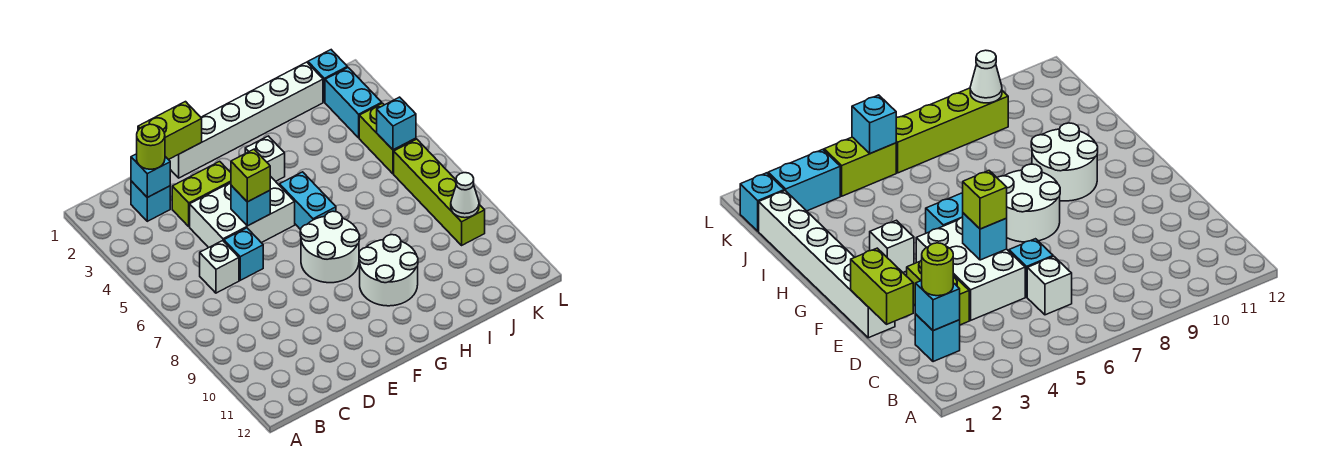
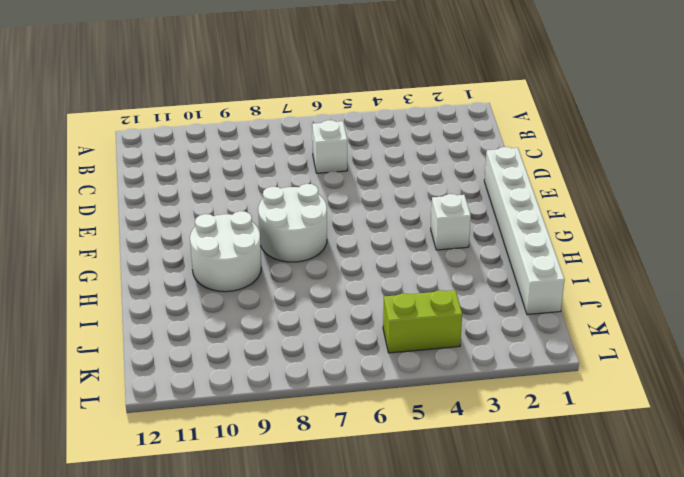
none -> cyan 1x1 brick [131,181,170,221]
none -> lime 1x2 brick [172,161,231,226]
none -> white 2x3 brick [190,176,295,248]

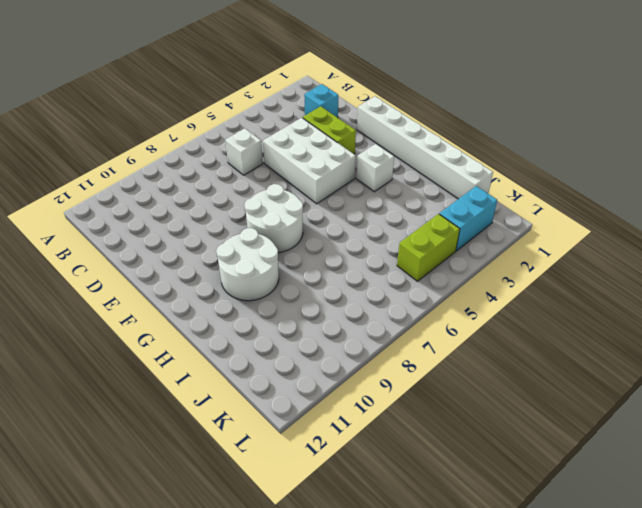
none -> cyan 1x1 brick [224,228,263,280]
none -> cyan 1x2 brick [280,172,336,230]
none -> cyan 1x1 brick [308,50,347,102]

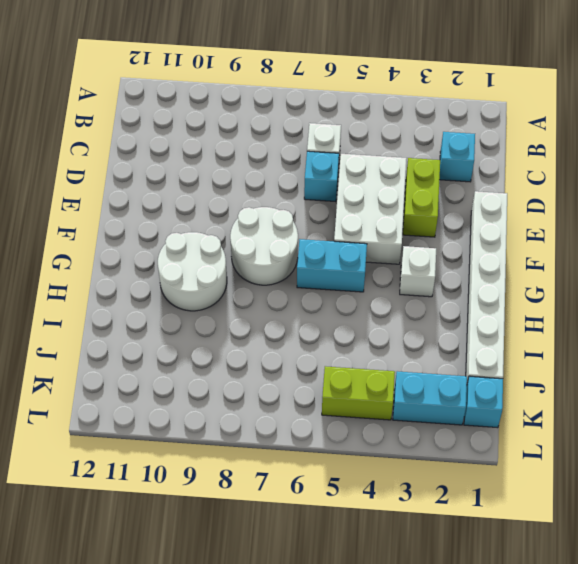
none -> lime 1x4 brick [394,139,485,245]
none -> cyan 1x1 brick [131,154,170,197]
none -> lime 1x2 brick [138,102,202,160]

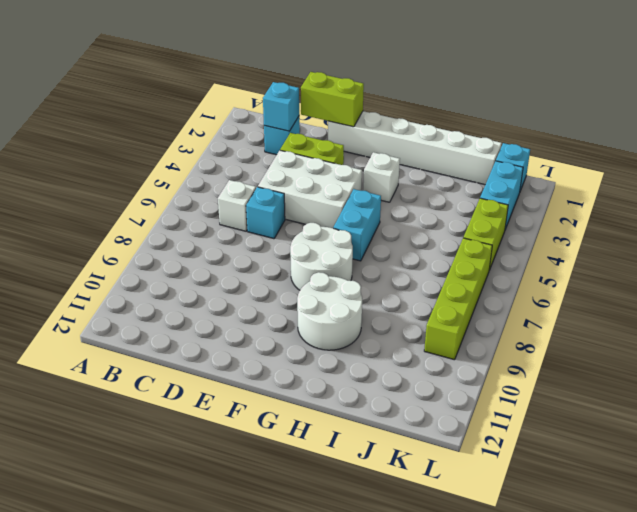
none -> cyan 1x1 brick [231,185,270,226]
none -> cyan 1x1 brick [377,97,416,150]
none -> white 1x1 cone [451,173,479,218]

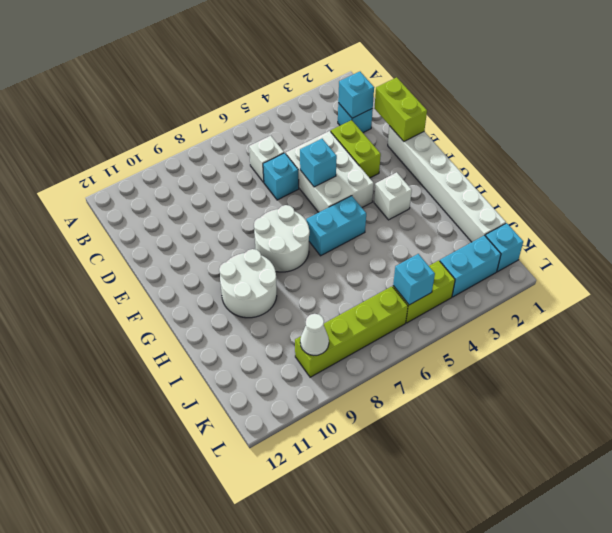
none -> lime 1x1 round brick [137,124,165,169]
none -> lime 1x1 brick [231,149,270,202]

